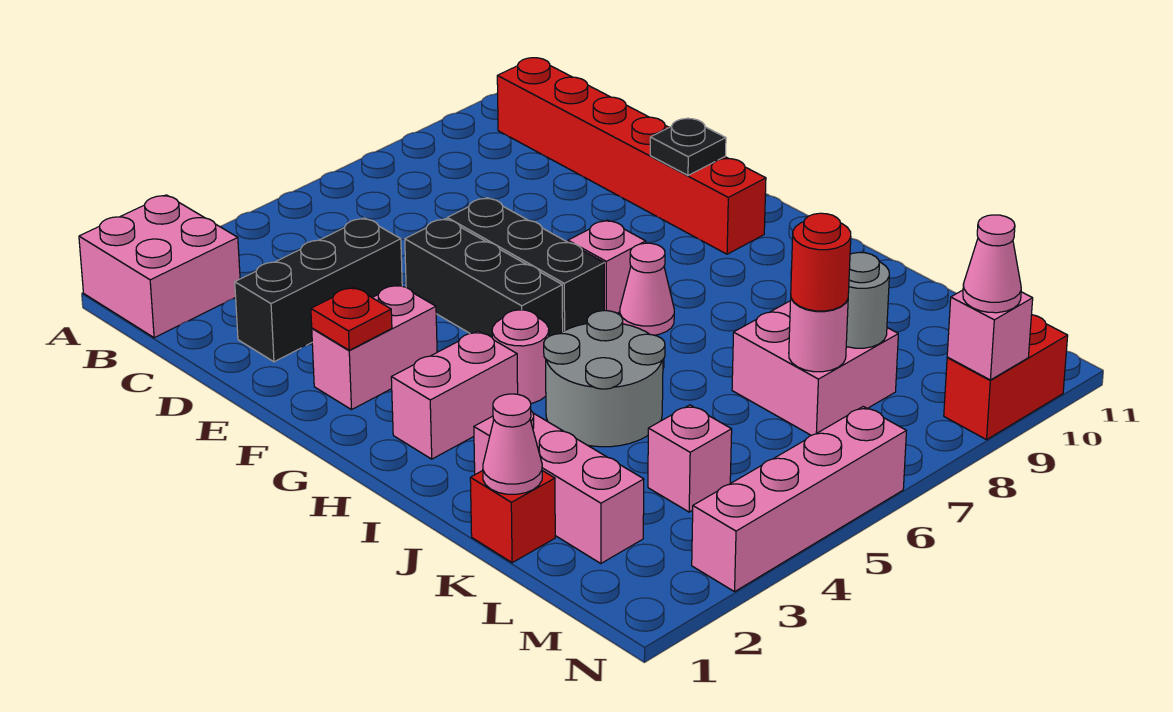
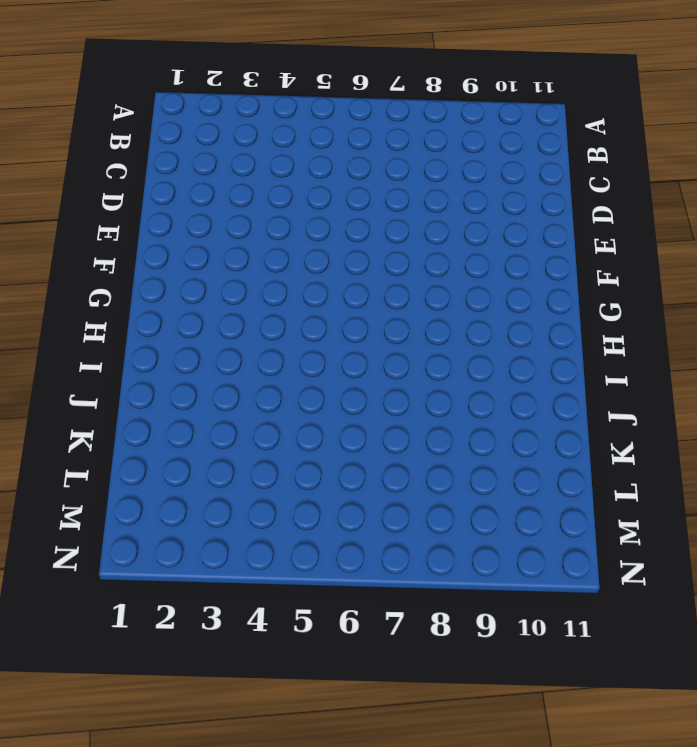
none -> pink 2x2 brick [79,195,240,338]
none -> red 1x6 brick [497,58,766,254]
none -> black 1x3 brick [235,218,402,362]

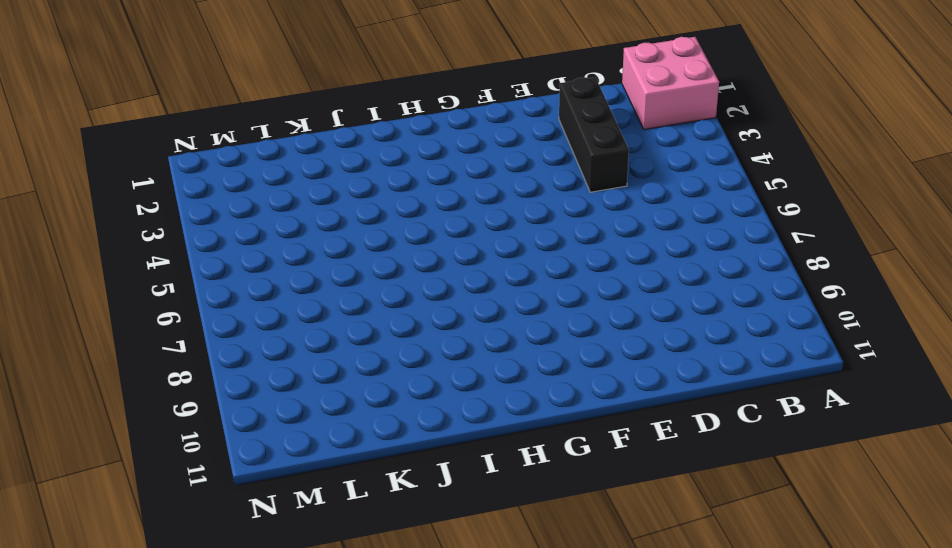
none -> red 1x6 brick [497,58,766,254]
none -> black 1x3 brick [405,219,563,337]
none -> black 1x3 brick [447,198,604,331]

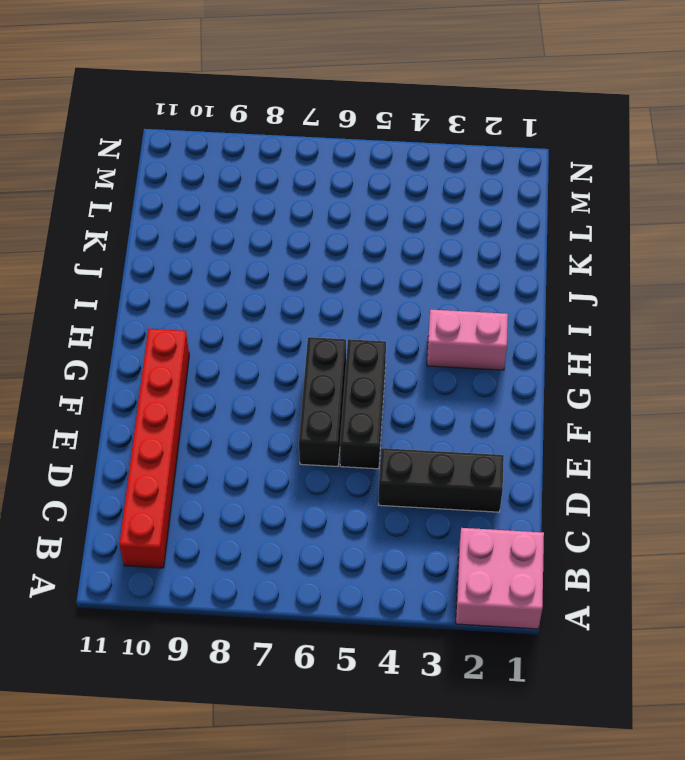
none -> pink 1x2 brick [312,284,437,410]
none -> pink 1x1 brick [568,220,646,313]
none -> pink 1x1 round brick [492,310,549,403]

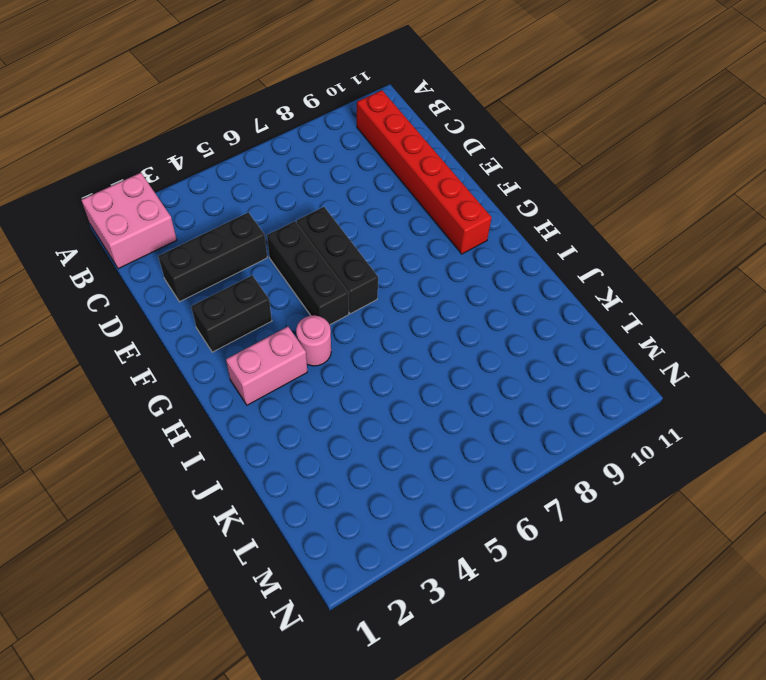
black 1x2 brick [191,275,272,352] -> pink 1x2 brick [312,284,437,410]
none -> pink 1x1 brick [568,220,646,313]
none -> pink 1x1 cone [620,243,674,335]
none -> grey 2x2 round brick [544,311,665,447]

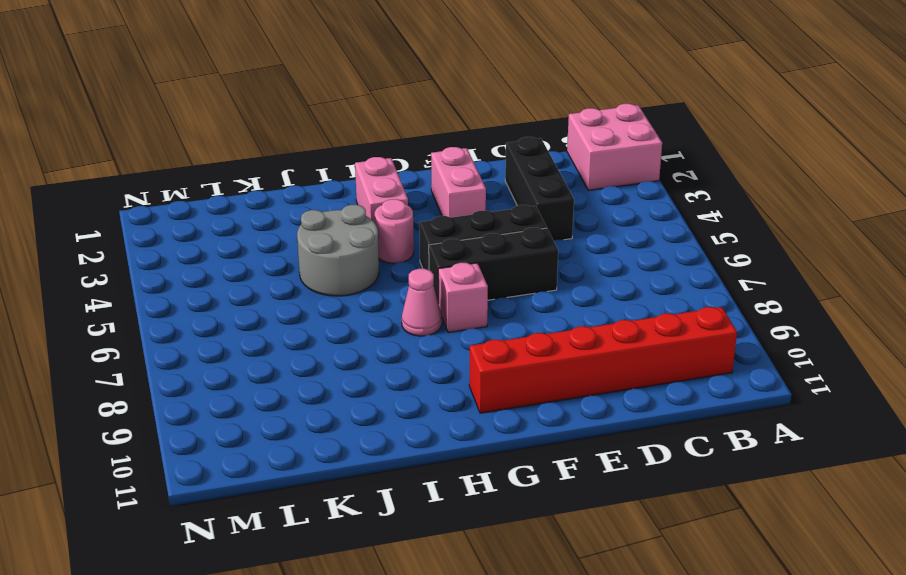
none -> pink 1x3 brick [474,411,644,564]
none -> red 1x1 brick [470,471,555,563]
none -> pink 2x2 brick [732,301,898,435]

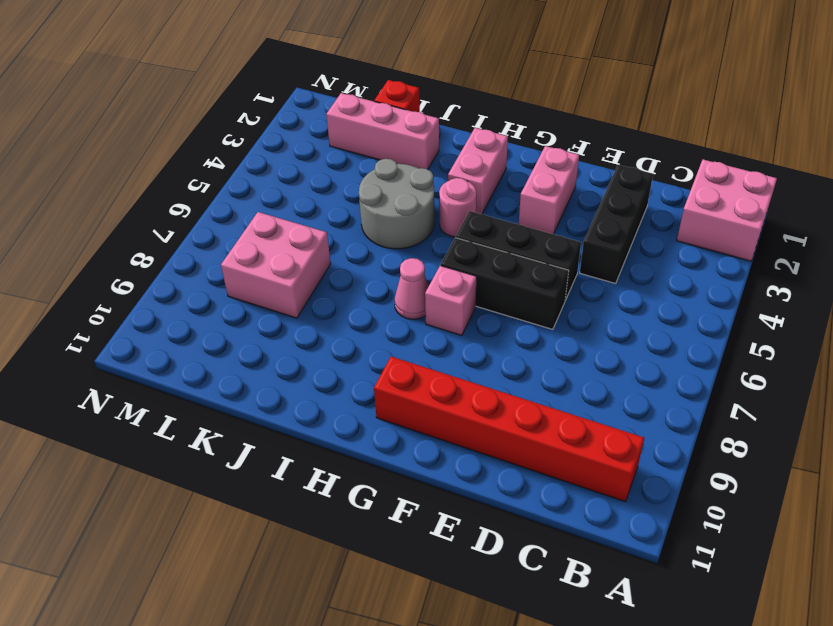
none -> pink 1x1 brick [648,405,732,512]
none -> pink 1x4 brick [692,407,906,592]
none -> red 1x2 brick [944,315,1068,440]

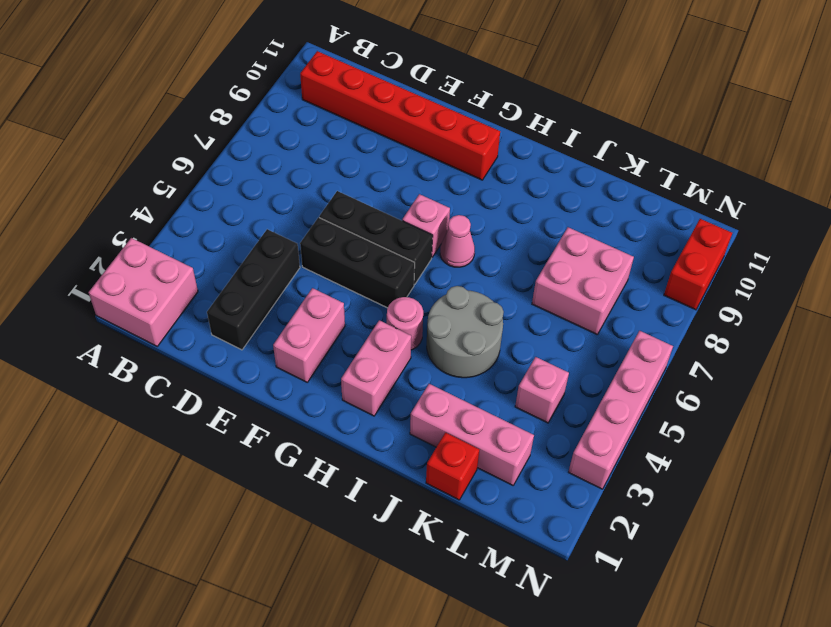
none -> red 1x1 plate [311,287,392,350]
none -> black 1x1 plate [650,118,726,175]
none -> pink 1x1 cone [483,394,542,494]

